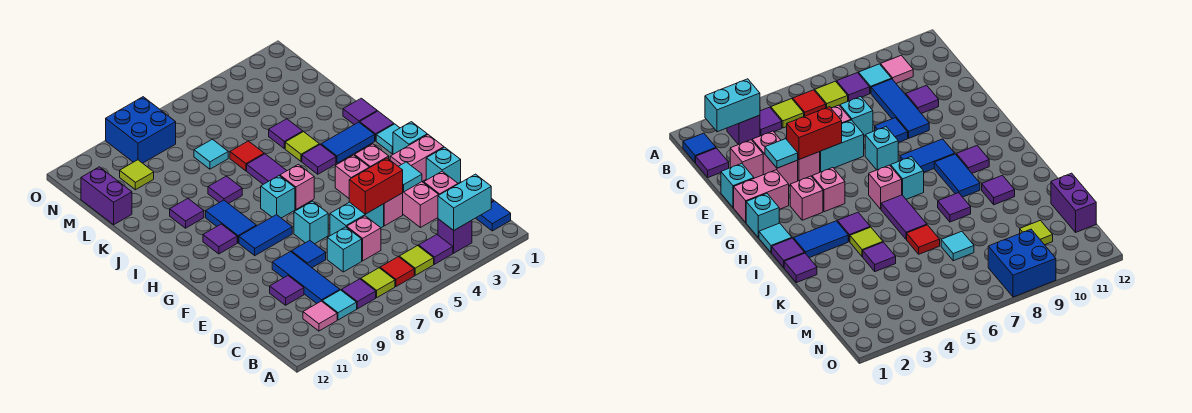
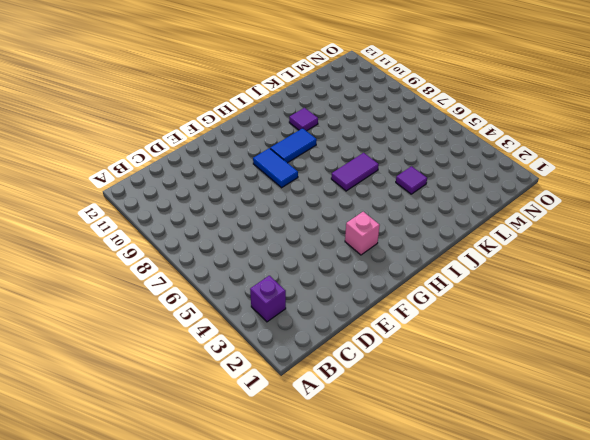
none -> blue 1x1 tile [476,201,511,231]
none -> purple 1x1 tile [419,235,453,264]
none -> lime 1x1 tile [399,246,434,275]
none -> red 1x1 tile [380,257,414,286]

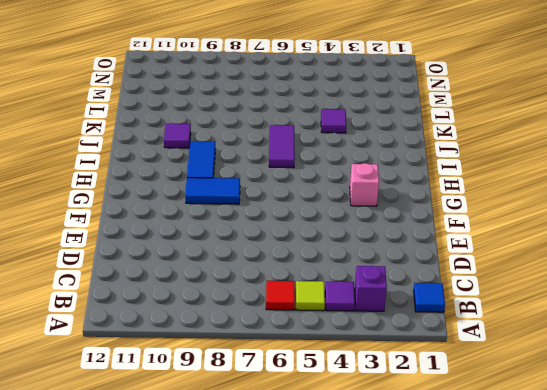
none -> lime 1x1 tile [361,268,395,297]
none -> purple 1x1 tile [342,279,376,309]
none -> cyan 1x1 tile [322,290,357,320]
none -> pink 1x1 tile [303,301,337,331]

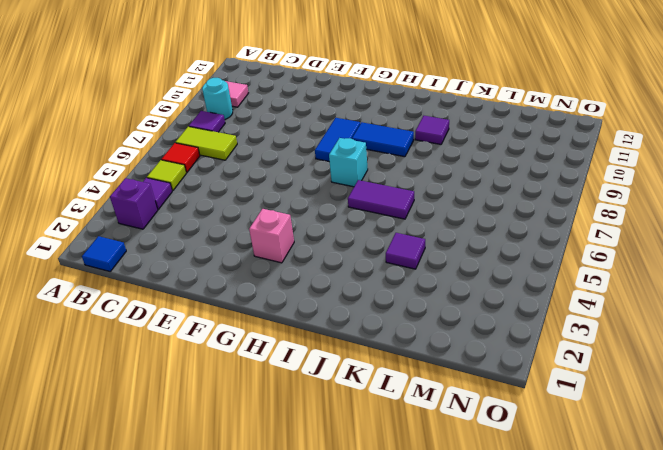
lime 1x2 tile [175,127,237,160] -> lime 1x1 tile [361,268,395,297]
cyan 1x1 round brick [202,78,233,119] -> cyan 1x1 tile [322,290,357,320]
none -> purple 1x1 tile [696,148,729,177]
none -> blue 1x3 tile [272,252,340,303]
none -> pink 1x1 brick [424,171,458,195]
none -> pink 1x2 brick [403,182,439,227]

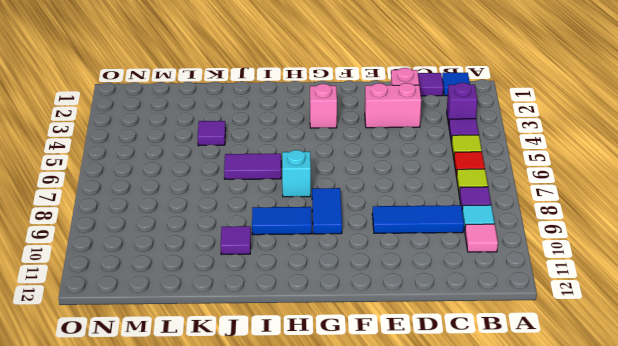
none -> pink 1x1 brick [347,216,381,261]
none -> cyan 1x1 brick [327,227,362,272]
none -> purple 1x1 tile [270,276,304,305]
none -> cyan 1x1 brick [426,147,461,183]

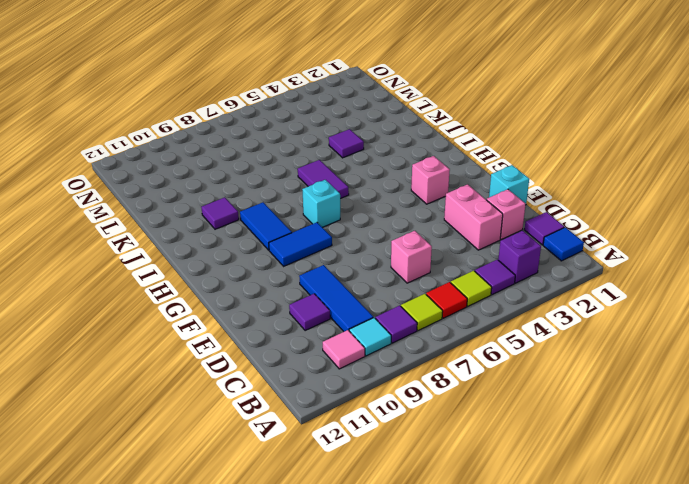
none -> cyan 1x1 brick [327,227,362,272]
none -> pink 1x1 brick [384,193,403,226]
none -> cyan 1x2 brick [330,202,384,236]
none -> blue 1x1 tile [292,240,326,268]

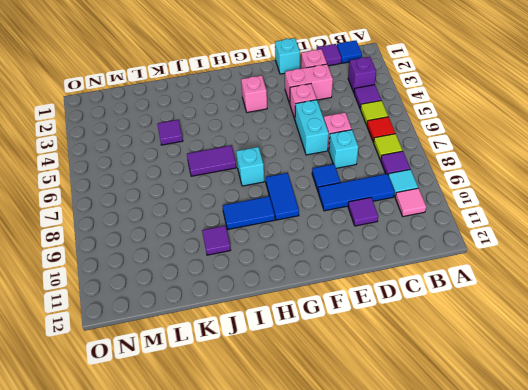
none -> pink 1x2 brick [390,135,444,182]
none -> cyan 1x1 brick [294,201,328,244]
none -> cyan 1x1 brick [393,122,427,154]
none -> pink 1x1 brick [335,155,369,198]

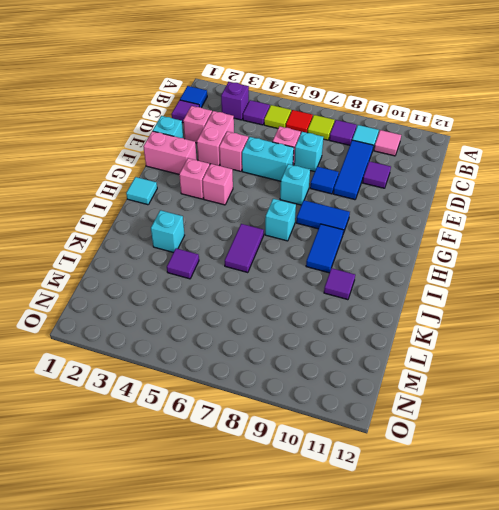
cyan 1x1 brick [151,210,185,252] -> cyan 1x1 brick moved to [393,122,427,154]
none -> pink 1x1 brick [280,164,314,209]
none -> purple 1x1 tile [203,224,237,254]
none -> purple 1x1 tile [360,111,394,141]
none -> blue 1x2 tile [321,122,375,163]

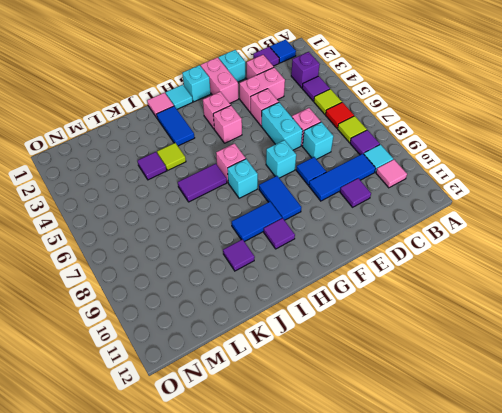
pink 1x1 tile [147,93,174,118] -> purple 1x1 tile [360,111,394,141]
none -> purple 1x1 tile [302,145,336,174]
none -> purple 1x1 tile [343,98,377,125]
none -> purple 1x1 tile [208,176,242,204]
none -> red 1x1 tile [230,141,264,171]

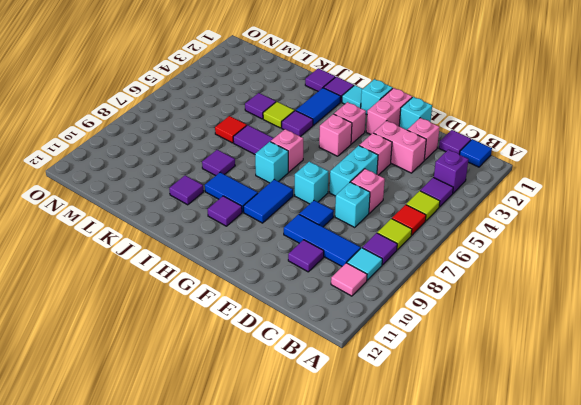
none -> cyan 1x1 tile [194,139,228,169]
none -> purple 1x2 brick [81,167,132,225]
none -> lime 1x1 tile [120,160,154,190]
none -> blue 2x2 brick [106,97,176,163]

